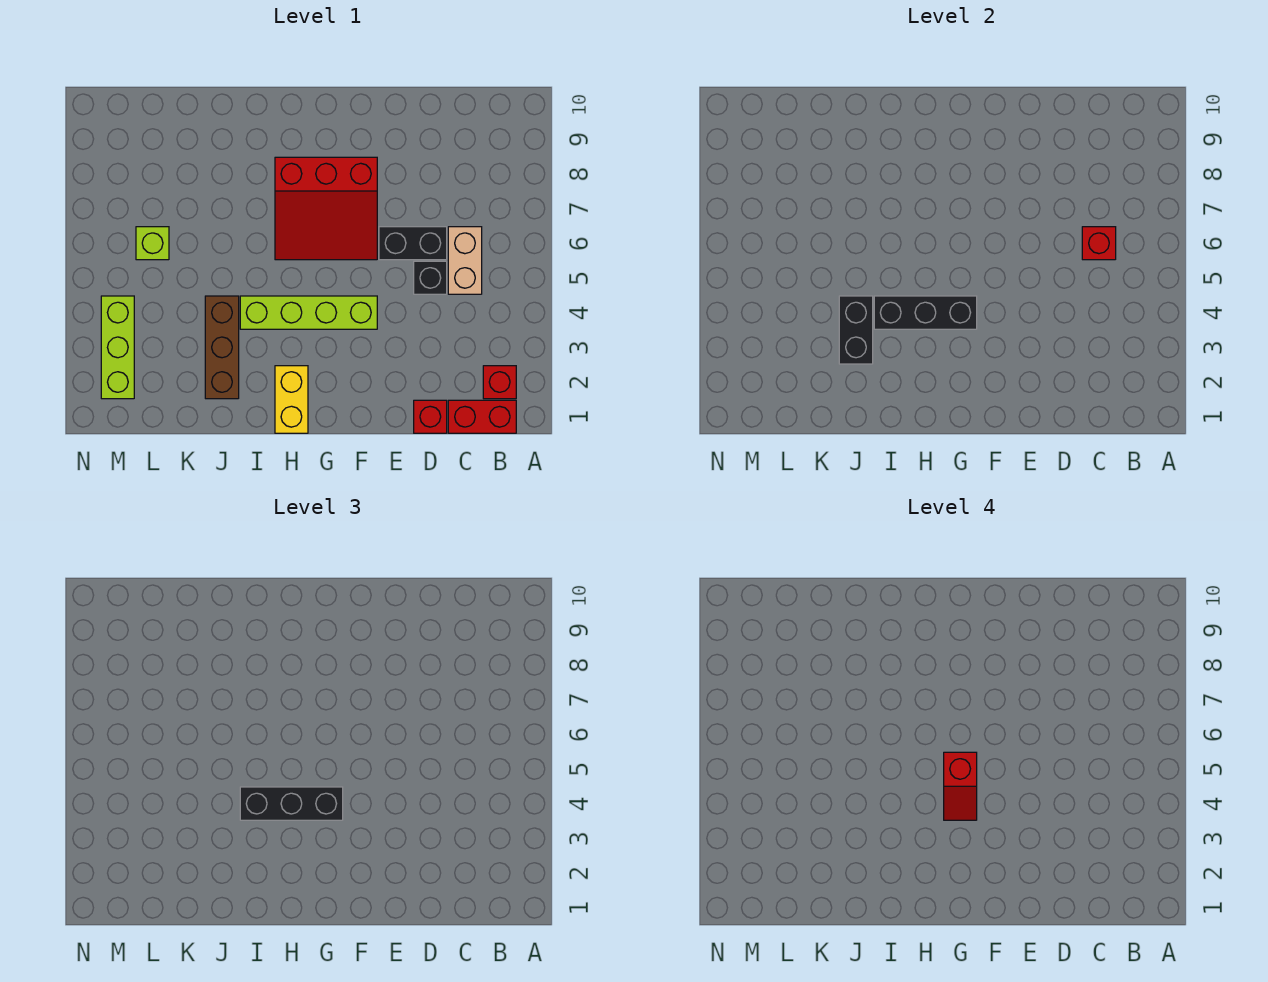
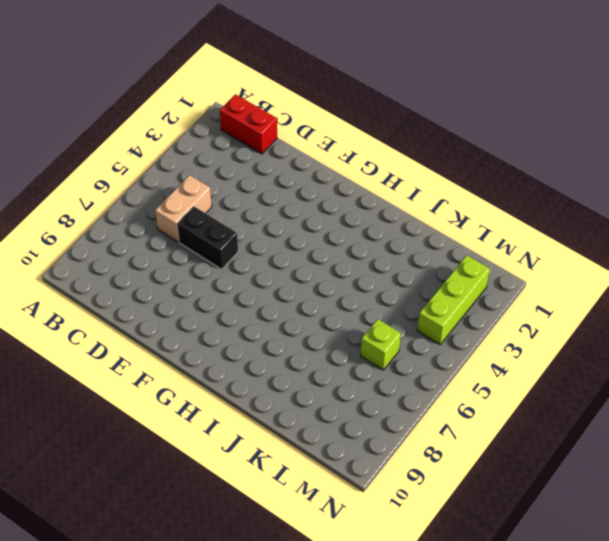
none -> red 1x1 brick [483,366,516,399]
none -> red 1x1 brick [414,400,447,433]
none -> black 1x1 brick [414,261,447,294]

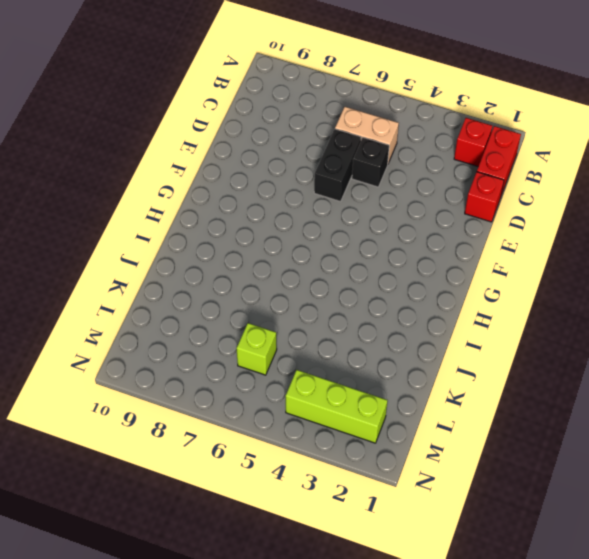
none -> lime 1x4 brick [240,296,377,329]
none -> red 3x3 slope [275,157,377,260]
none -> yellow 1x2 brick [275,366,308,433]

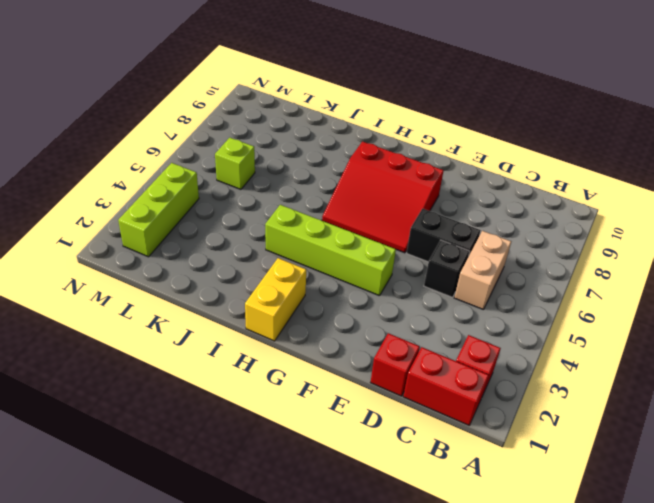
none -> brown 1x3 brick [205,296,239,399]
none -> red 1x1 brick [1082,227,1116,260]
none -> black 1x3 brick [874,296,977,329]

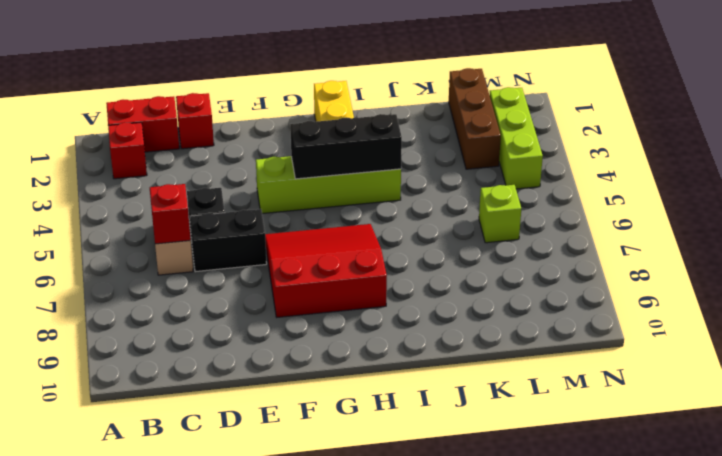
brown 1x3 brick [449,68,501,169] -> brown 1x3 brick moved to [205,296,239,399]
none -> black 1x2 brick [839,296,873,364]
none -> black 1x3 brick [240,787,343,820]
none -> red 1x2 slope [944,752,977,820]

